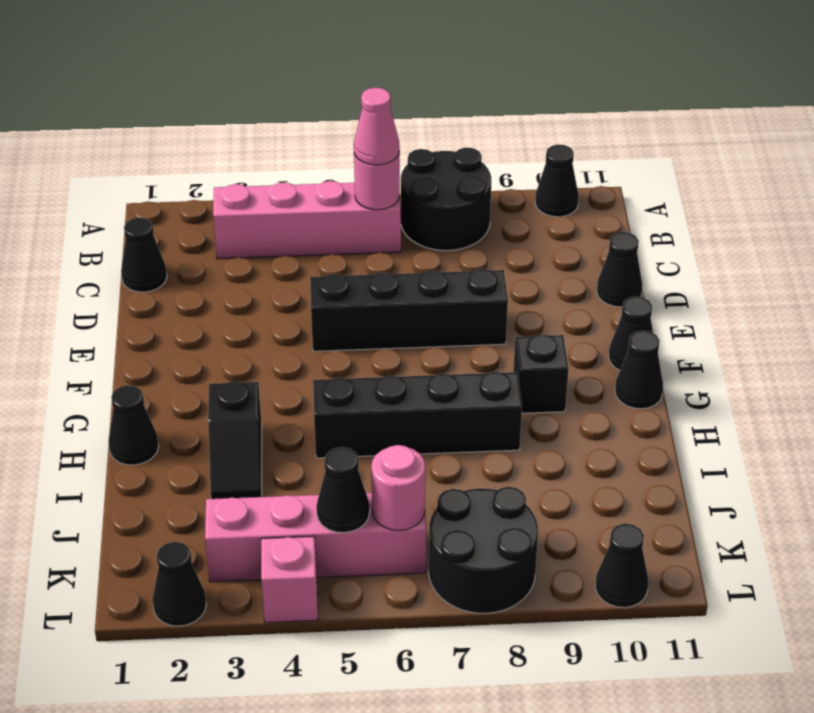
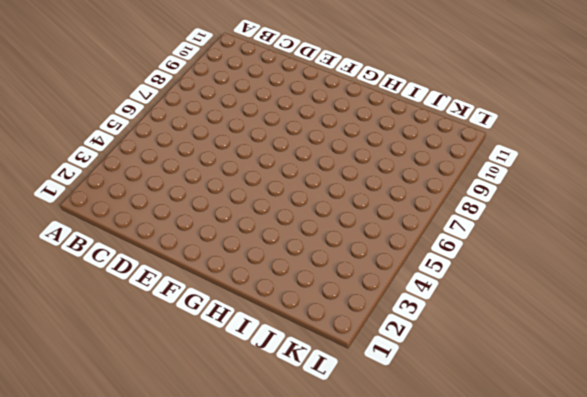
none -> black 2x2 round brick [401,147,491,251]
none -> black 1x1 cone [535,144,579,217]
none -> pink 1x4 brick [213,181,401,259]

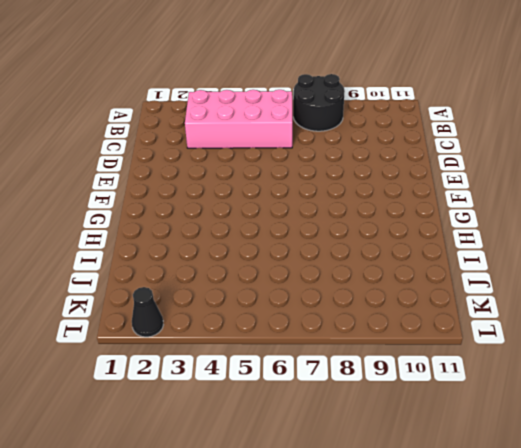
pink 2x4 brick [185,90,292,148] -> pink 1x4 brick [213,181,401,259]
none -> black 1x1 cone [535,144,579,217]
none -> black 1x1 cone [121,217,167,292]
none -> black 1x1 cone [597,232,642,307]

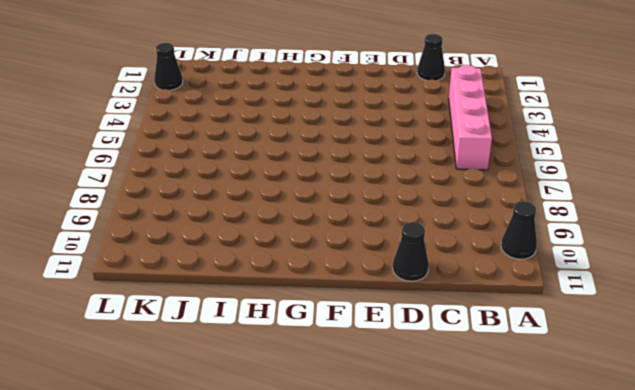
none -> black 2x2 round brick [401,147,491,251]
none -> black 1x4 brick [310,269,508,351]
none -> black 1x1 cone [609,296,653,370]

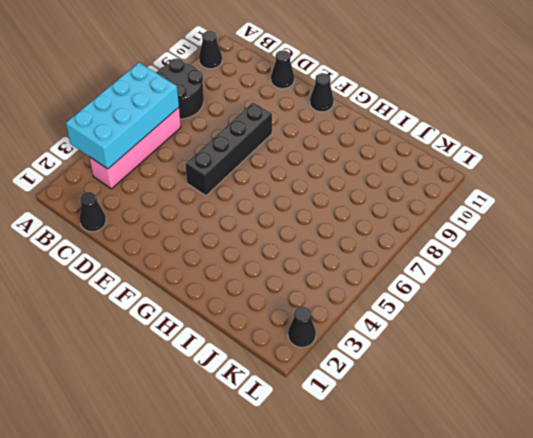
cyan 2x4 brick [66,63,179,169] -> pink 1x1 round brick [354,151,400,210]
none -> black 1x1 brick [513,334,569,413]
none -> black 1x1 cone [615,330,663,409]
none -> black 1x1 cone [108,385,159,465]

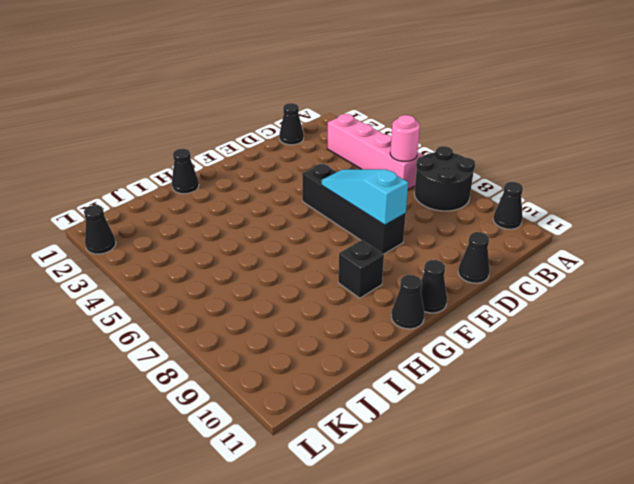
cyan 1x3 slope [322,169,408,225] -> none
none -> black 1x2 slope [208,381,262,499]
none -> black 1x4 brick [313,372,522,458]
none -> pink 1x4 brick [205,493,427,582]

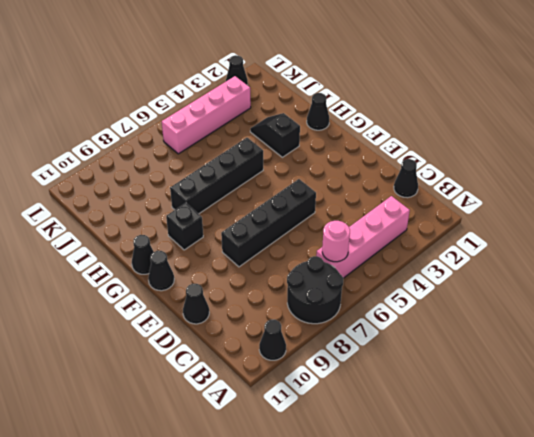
none -> black 2x2 round brick [429,487,538,613]
none -> pink 1x1 brick [261,536,318,623]
none -> black 1x1 cone [595,524,648,608]

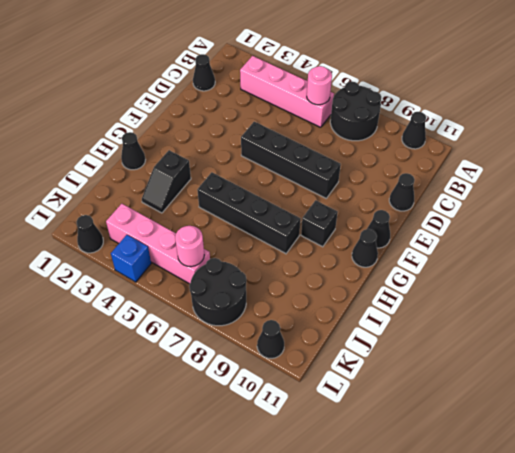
blue 1x1 brick [111,235,151,282] -> pink 1x1 brick [261,536,318,623]
none -> black 1x1 cone [316,447,370,533]
none -> pink 1x1 cone [354,88,400,165]

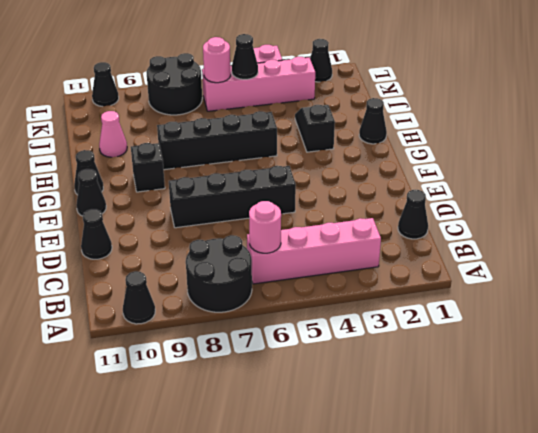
pink 1x1 cone [99,111,127,157] -> pink 1x1 cone moved to [354,88,400,165]

